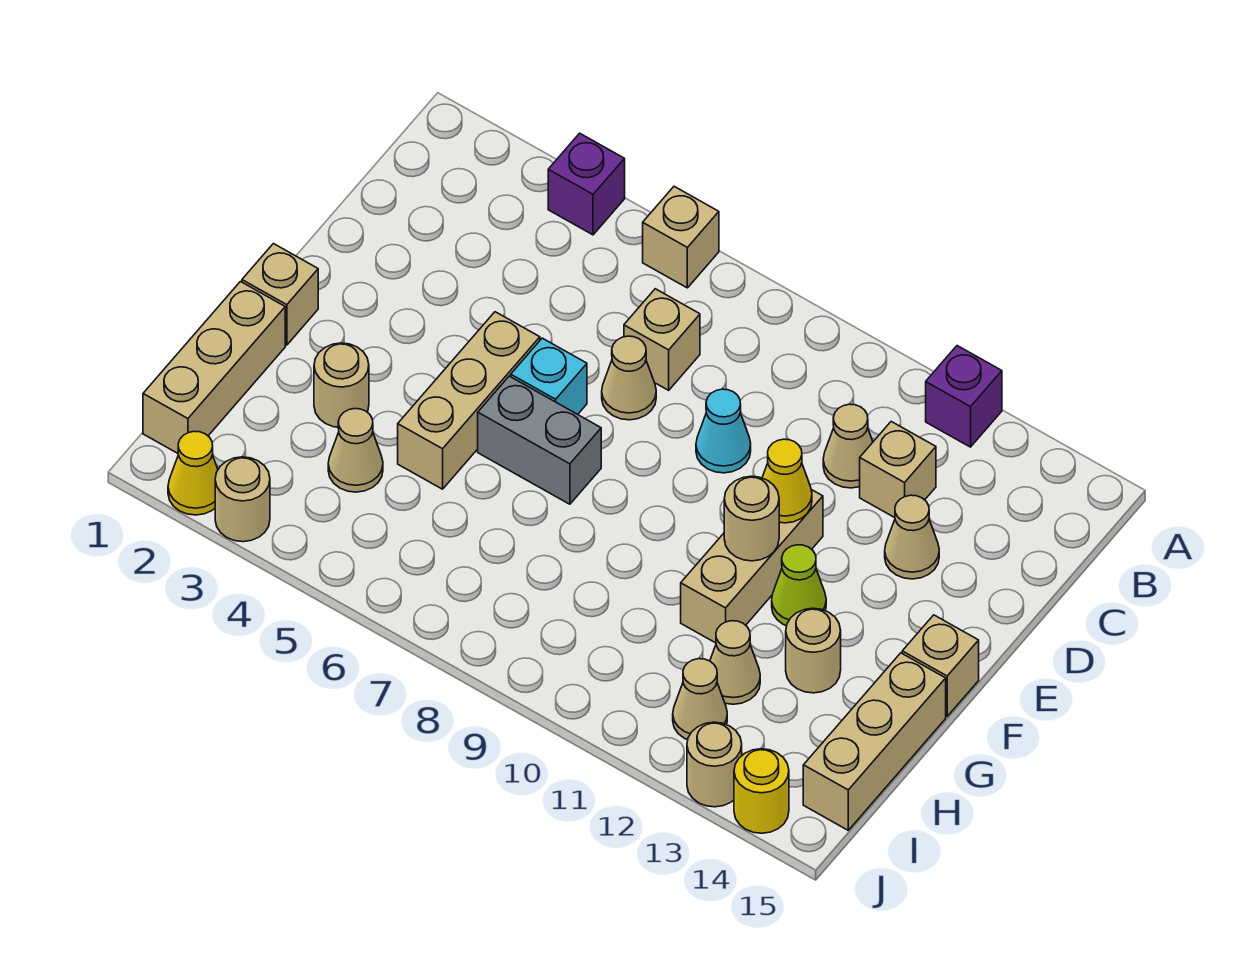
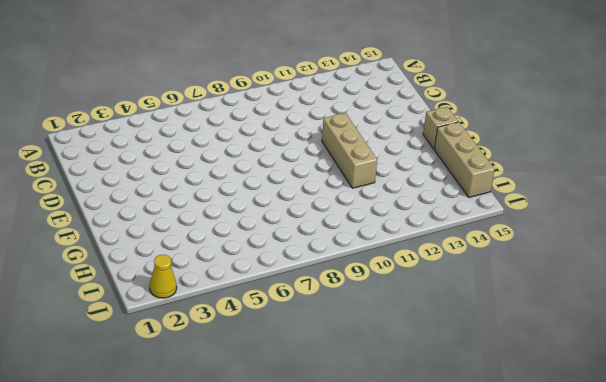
none -> purple 1x1 brick [548,133,625,235]
none -> tan 1x1 brick [643,186,719,288]
none -> purple 1x1 brick [926,346,1002,447]

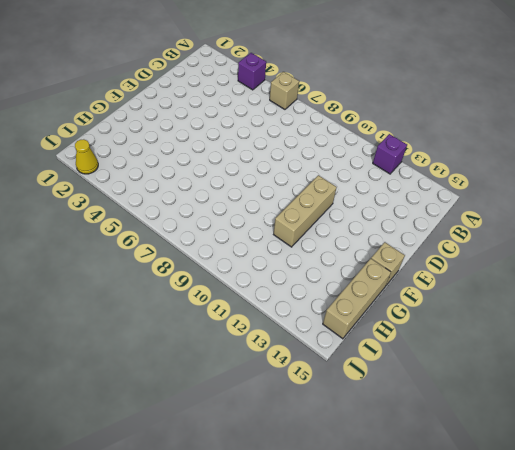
none -> tan 1x1 brick [624,289,700,390]
none -> tan 1x1 cone [823,404,873,488]
none -> tan 1x1 brick [860,422,936,518]

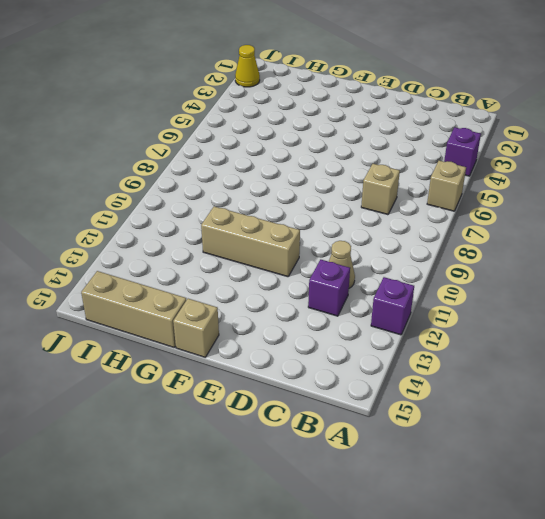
purple 1x1 brick [308,260,350,316] -> tan 1x1 brick [860,422,936,518]
none -> tan 1x1 cone [602,336,656,420]
none -> cyan 1x1 cone [696,389,751,473]
none -> tan 1x1 cone [885,495,939,579]

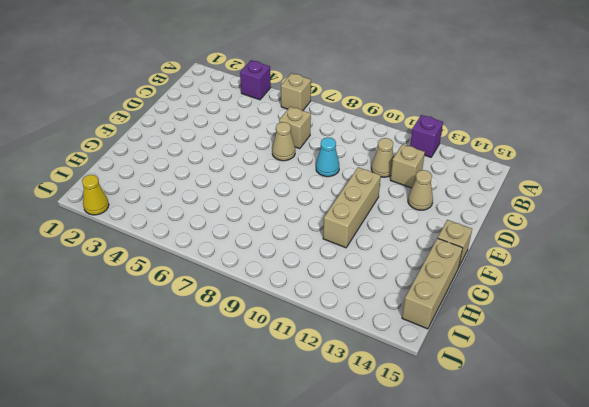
none -> tan 1x3 brick [398,312,540,489]
none -> cyan 1x1 brick [511,338,587,414]
none -> tan 1x1 brick [242,244,318,345]

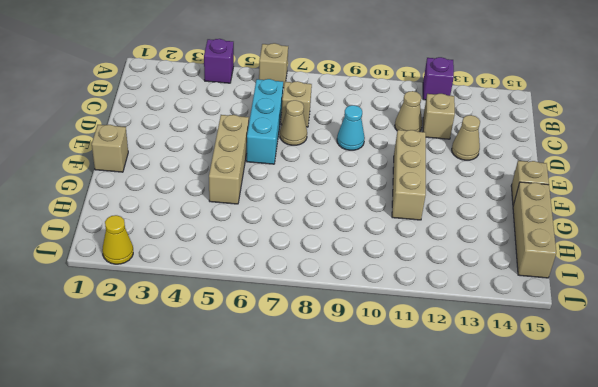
cyan 1x3 brick [247,79,283,164] -> cyan 1x1 brick [511,338,587,414]
none -> grey 1x2 brick [478,376,601,504]
none -> lime 1x1 cone [772,545,826,626]
none -> tan 1x3 brick [143,282,285,453]

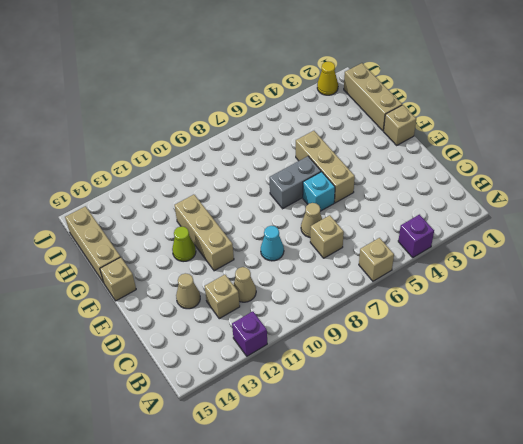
none -> tan 1x1 round brick [314,343,369,427]
none -> tan 1x1 round brick [786,608,841,693]
none -> tan 1x1 cone [328,409,383,492]

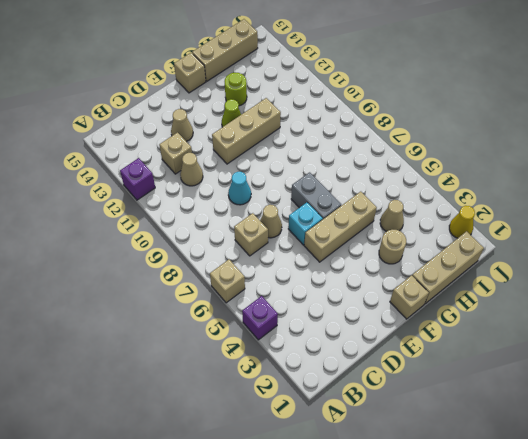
lime 1x1 round brick [225,73,247,106] -> tan 1x1 round brick [786,608,841,693]
none -> tan 1x1 cone [710,621,760,704]
none -> tan 1x1 cone [673,659,727,740]
none -> tan 1x1 round brick [215,457,270,542]

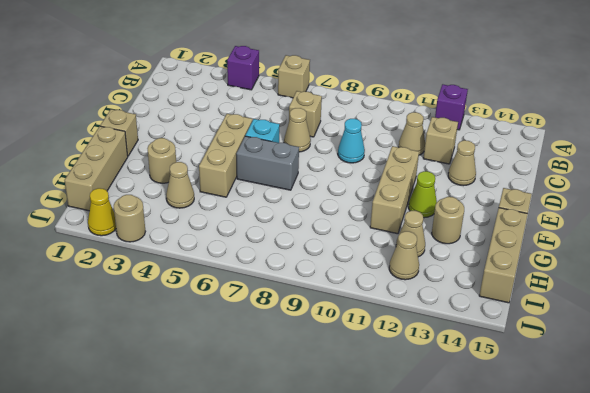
none -> tan 1x1 round brick [687,722,742,807]
none -> yellow 1x1 round brick [734,749,789,833]
none -> yellow 1x1 cone [762,439,812,523]

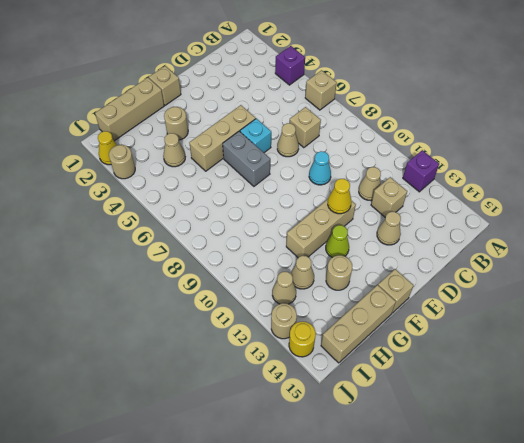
none -> tan 1x1 round brick [724,476,779,561]

